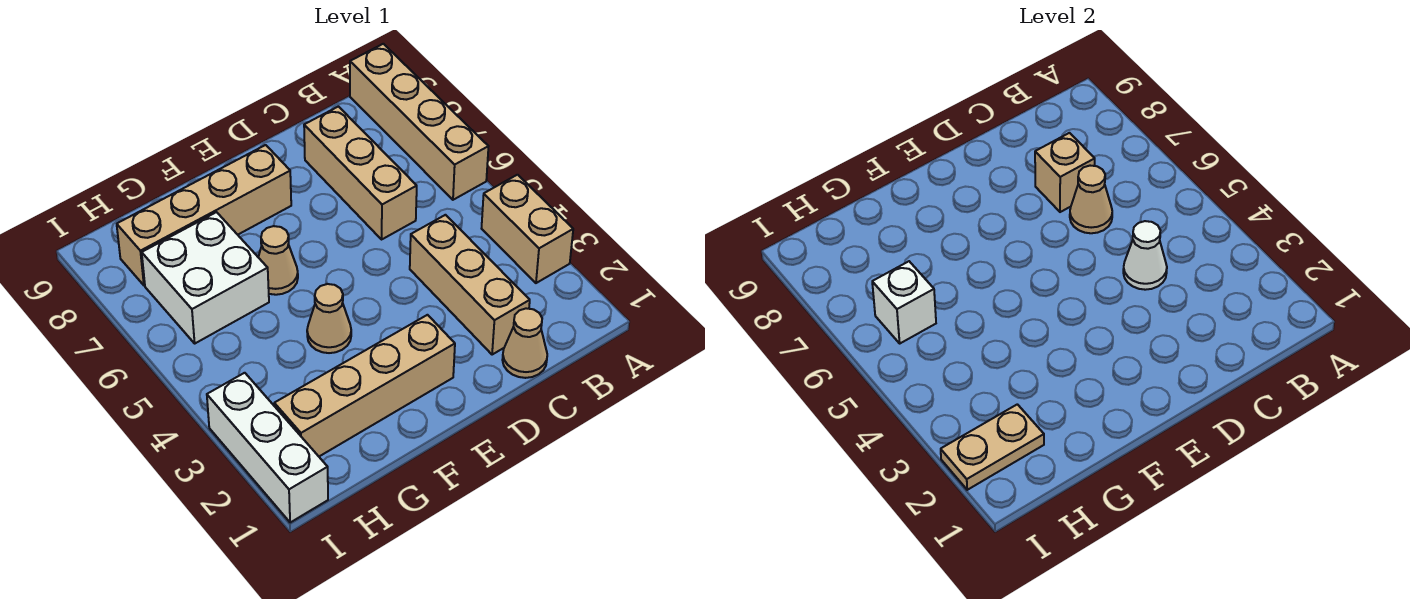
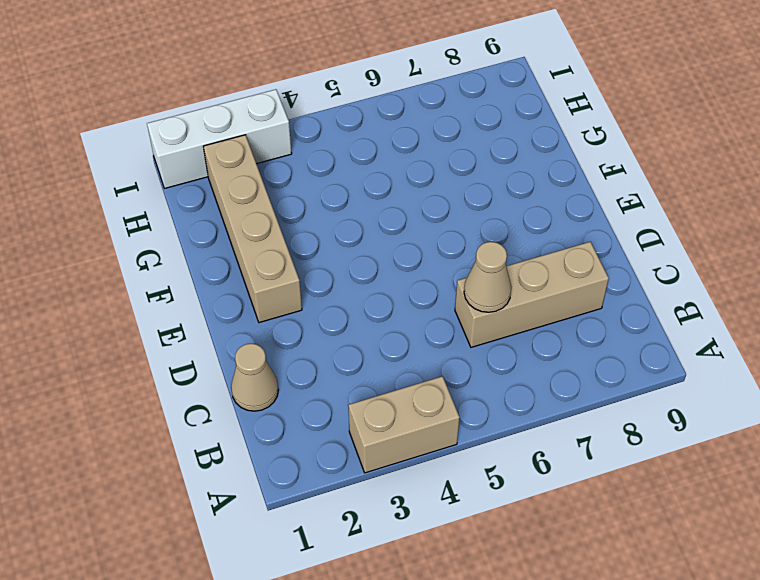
none -> tan 1x4 brick [350,44,489,200]
none -> tan 1x3 brick [410,215,530,355]
none -> tan 1x4 brick [117,145,291,285]

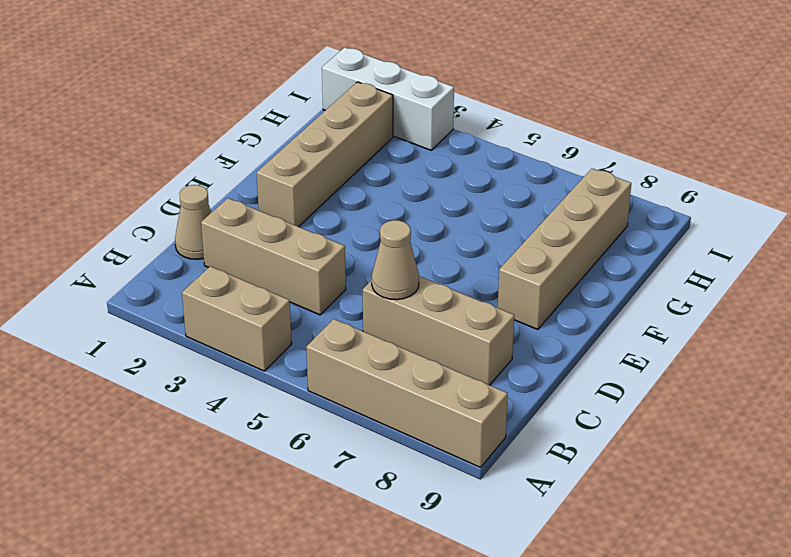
none -> tan 1x1 cone [307,284,351,353]
none -> tan 1x1 cone [258,226,298,295]
none -> white 2x2 brick [142,212,269,343]

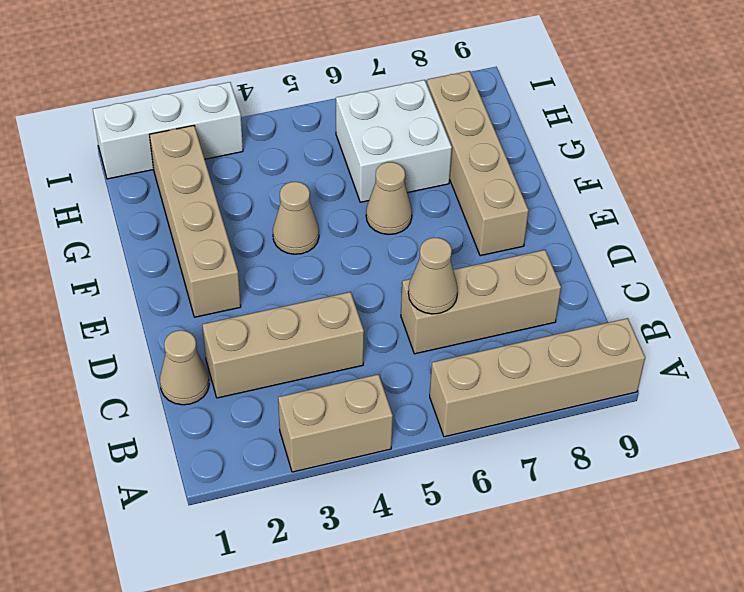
none -> white 1x1 cone [1123,221,1167,290]
none -> tan 1x1 brick [1035,133,1095,212]
none -> tan 1x2 plate [941,404,1044,490]

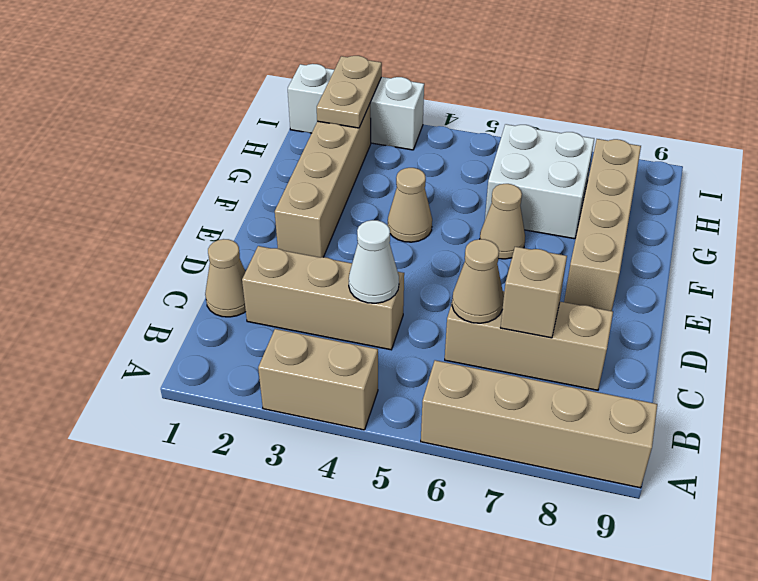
none -> white 1x1 brick [872,261,936,343]

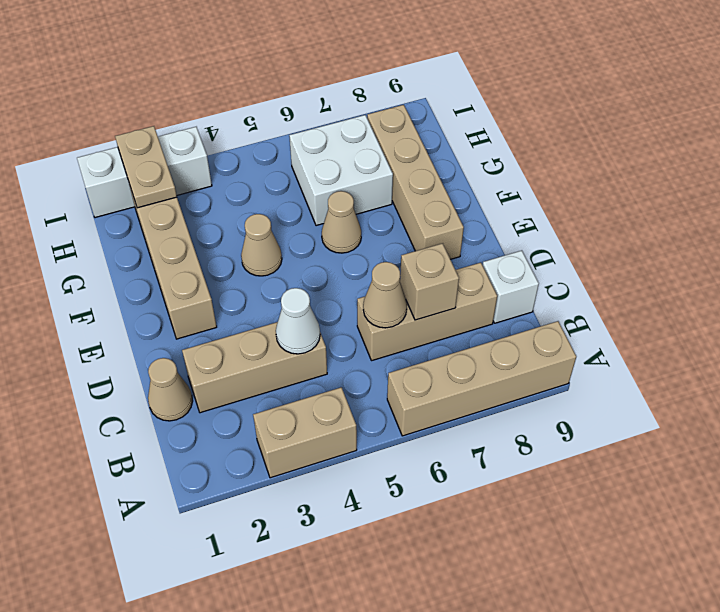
white 1x1 brick [483,251,539,323] -> white 1x1 brick moved to [872,261,936,343]

